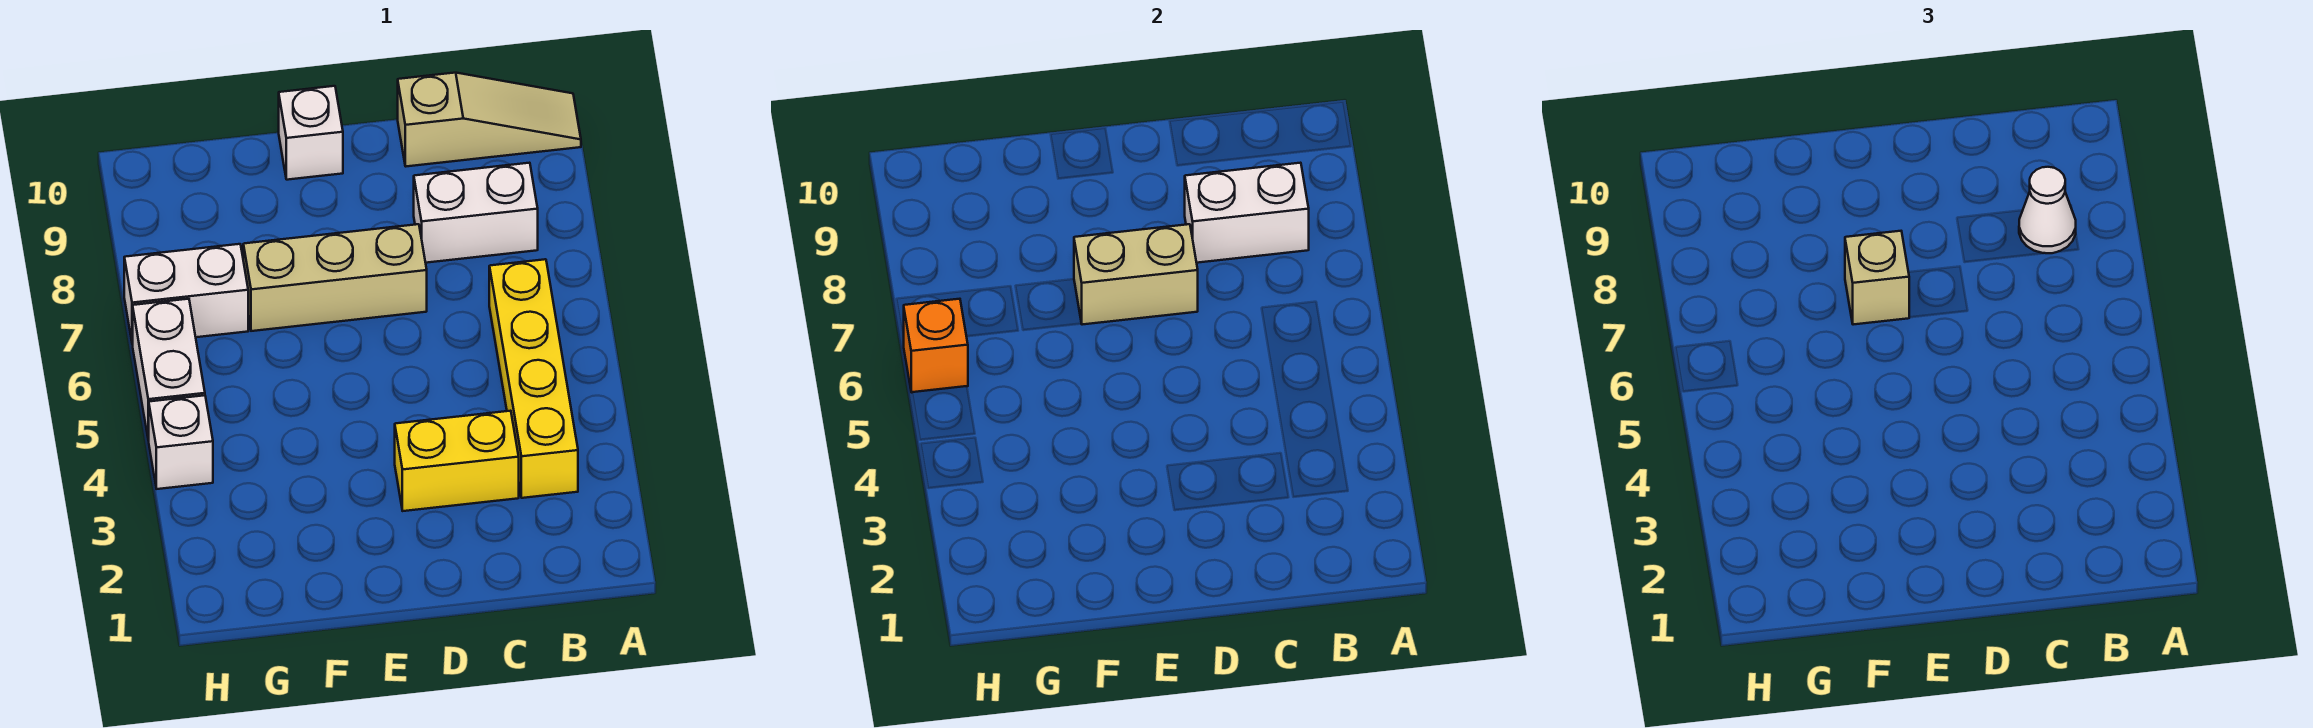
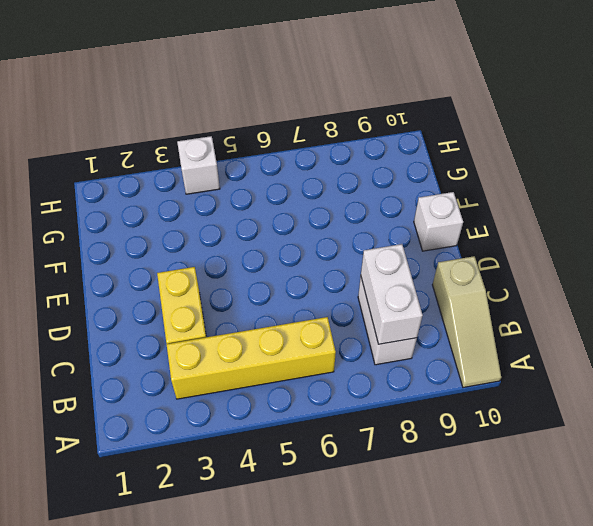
none -> tan 1x3 brick [243,224,427,331]
none -> white 1x2 brick [124,244,248,344]
none -> white 1x2 brick [133,299,205,441]

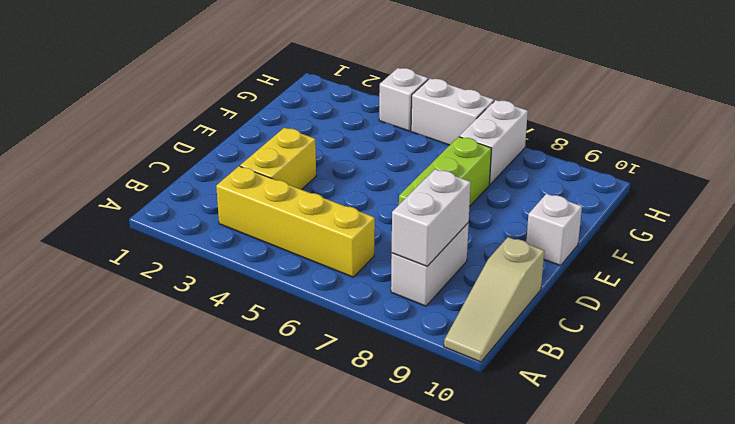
lime 1x3 brick [399,137,491,207] -> tan 1x3 brick [243,224,427,331]
none -> tan 1x2 brick [1074,224,1198,325]
none -> orange 1x1 brick [904,299,968,393]
none -> white 1x1 cone [2019,167,2076,253]

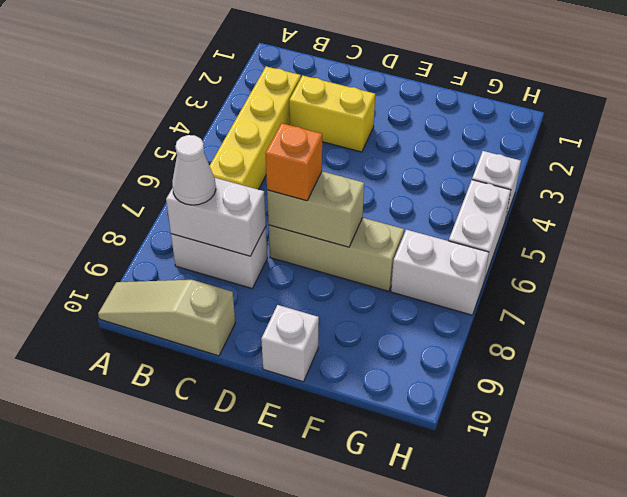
orange 1x1 brick [265,123,322,201] -> orange 1x1 brick moved to [904,299,968,393]
none -> tan 1x1 brick [1845,231,1909,325]

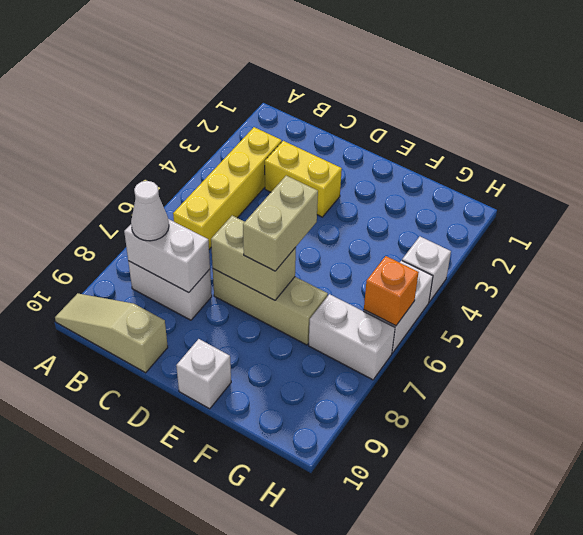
tan 1x2 brick [243,176,318,271] -> tan 1x1 brick [1845,231,1909,325]

